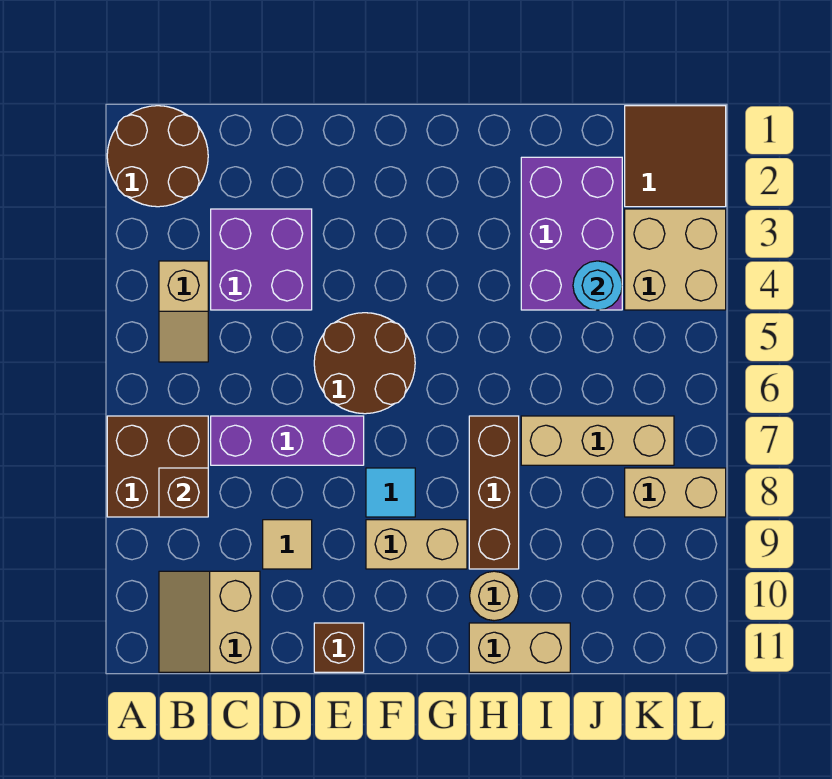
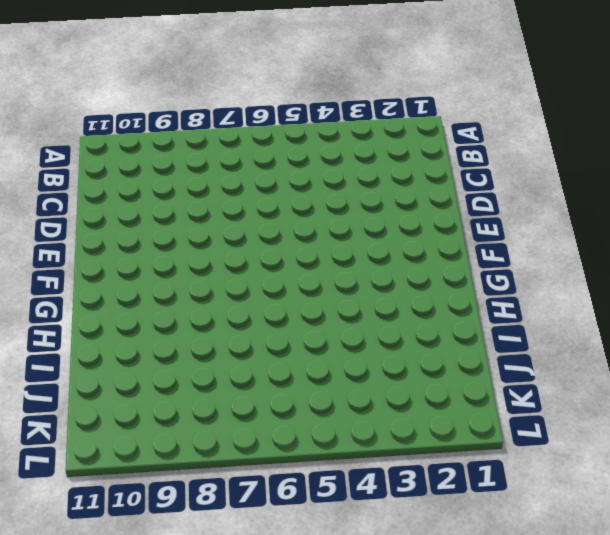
none -> brown 2x2 round brick [107,106,208,207]
none -> brown 2x2 brick [107,416,208,517]
none -> tan 1x2 slope [159,261,208,362]

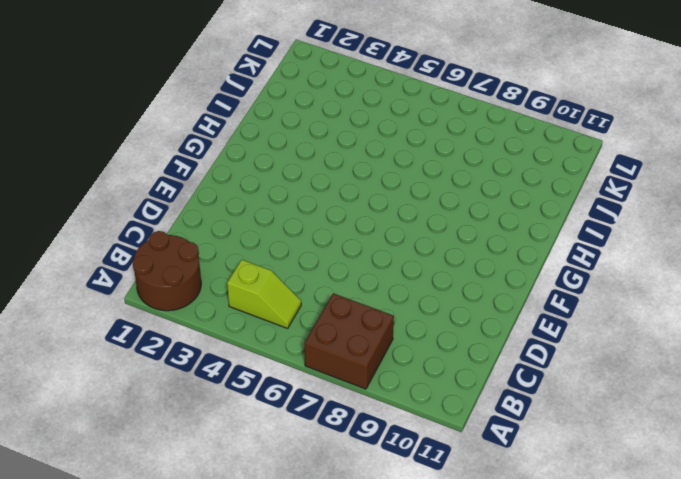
lime 1x2 slope [227,260,301,328] -> tan 1x2 slope [159,261,208,362]
none -> tan 2x2 slope [159,571,260,672]
none -> purple 2x2 brick [211,209,312,310]
none -> purple 1x3 brick [211,416,364,465]

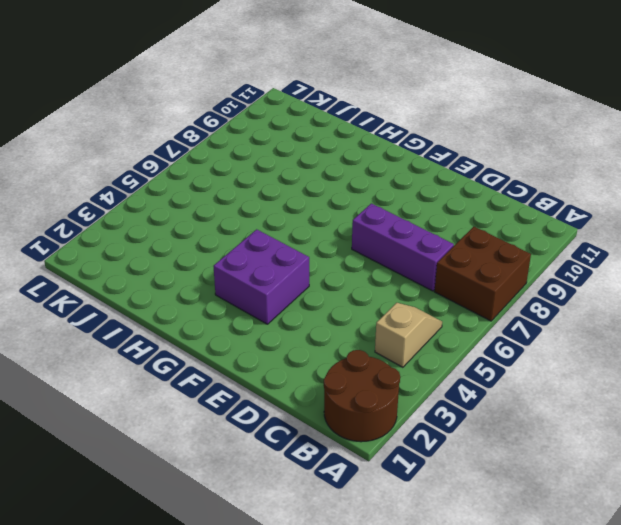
purple 2x2 brick [213,229,309,324] -> purple 2x2 brick moved to [211,209,312,310]
none -> tan 2x2 slope [159,571,260,672]
none -> tan 1x1 tile [263,520,312,569]
none -> brown 2x2 round brick [314,313,415,414]

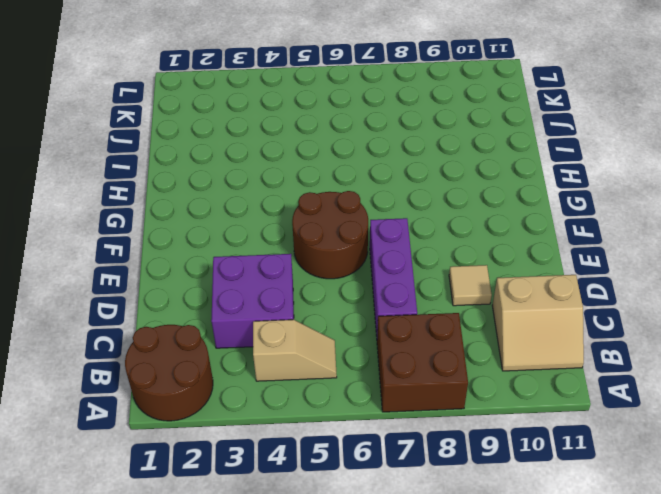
none -> brown 1x1 brick [314,623,364,672]
none -> cyan 1x1 tile [366,468,415,517]
none -> tan 1x2 brick [366,520,467,569]

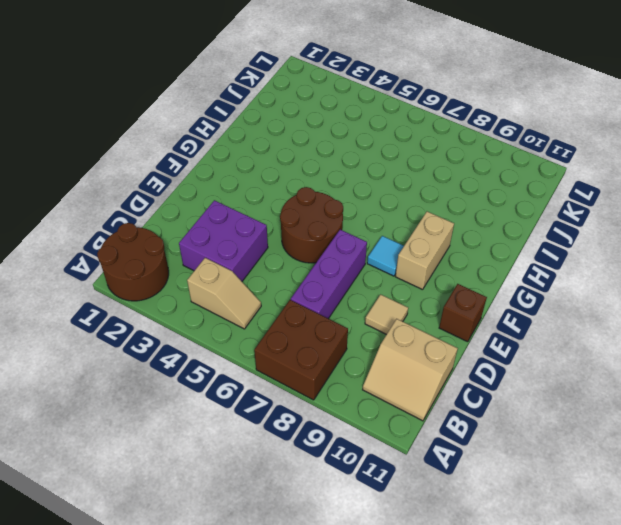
none -> brown 1x3 brick [469,416,519,569]
none -> tan 1x1 round brick [470,571,519,621]
none -> tan 1x2 brick [469,623,570,672]

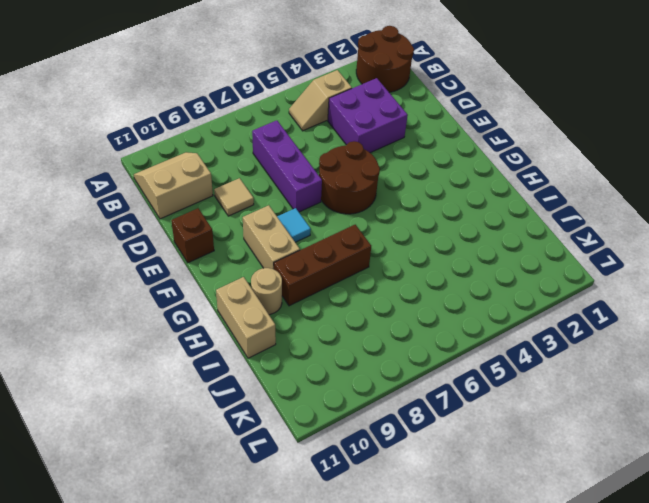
none -> brown 2x2 brick [107,416,208,517]
none -> purple 2x3 brick [521,157,622,310]
none -> tan 1x3 brick [521,416,674,465]

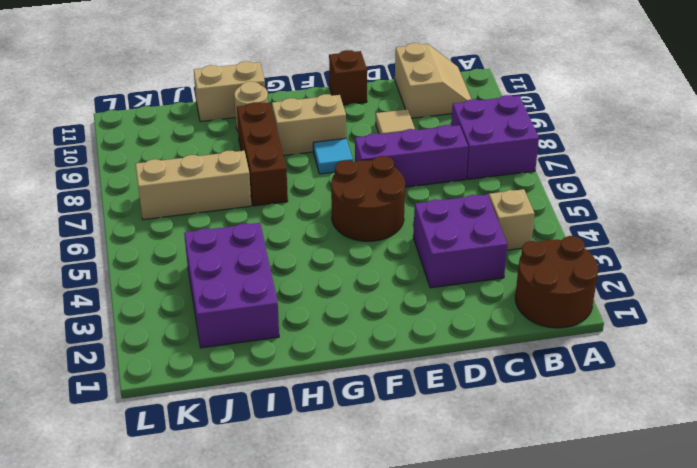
purple 2x2 brick [451,95,539,179] -> brown 2x2 brick [107,416,208,517]
none -> brown 2x2 tile [625,106,726,207]
none -> tan 2x2 brick [625,209,726,310]
none -> tan 1x2 brick [625,468,726,517]

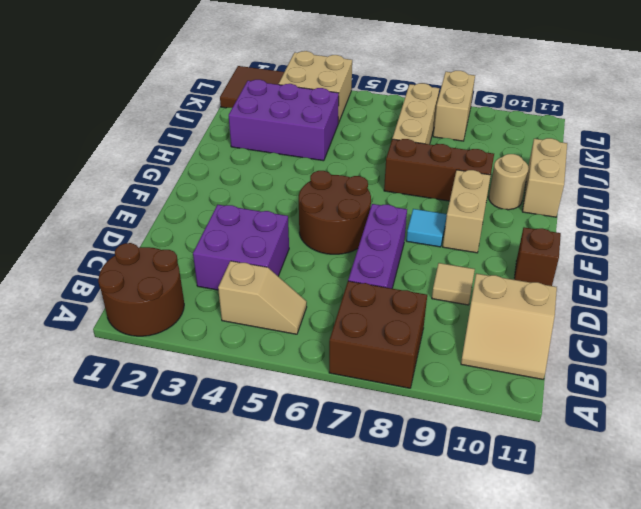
none -> brown 1x1 brick [159,468,208,517]
none -> cyan 1x1 round brick [573,261,622,310]

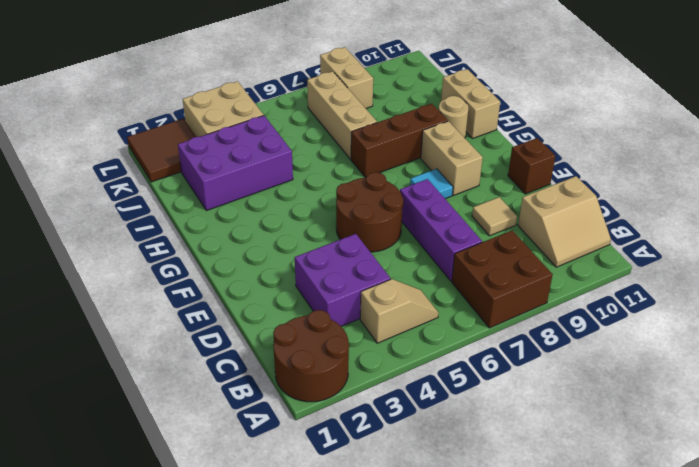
none -> brown 1x1 brick [159,468,208,517]
none -> cyan 1x1 round brick [573,261,622,310]

